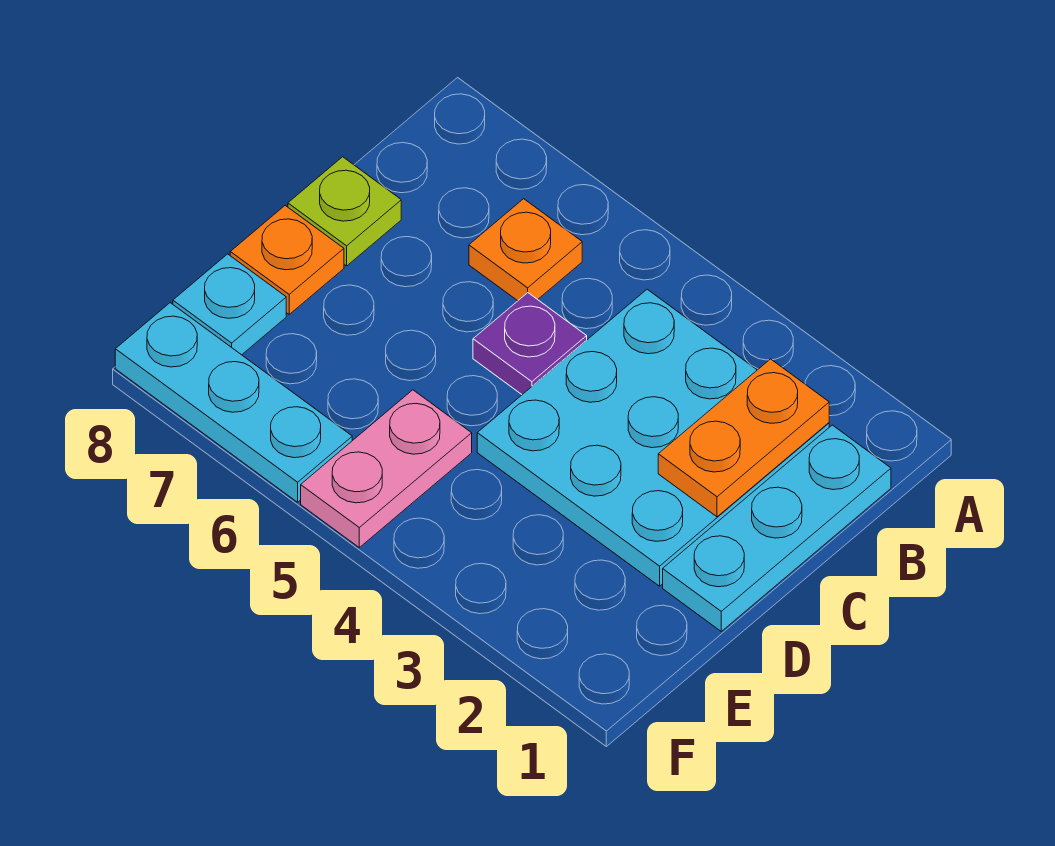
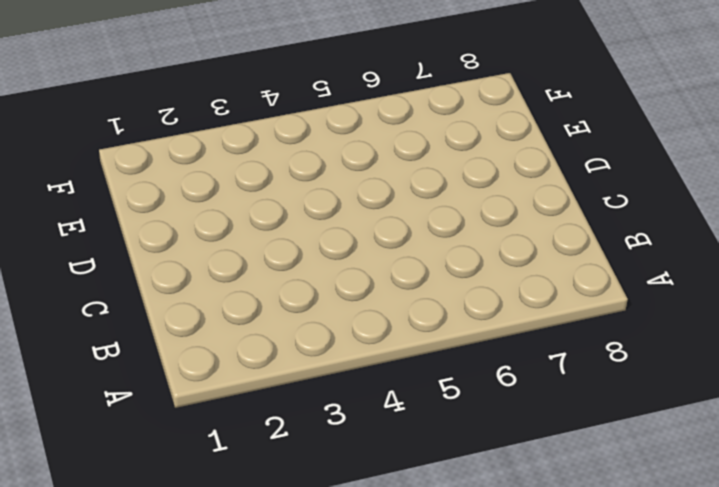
none -> cyan 1x3 plate [663,425,891,631]
none -> cyan 3x3 plate [477,289,829,586]

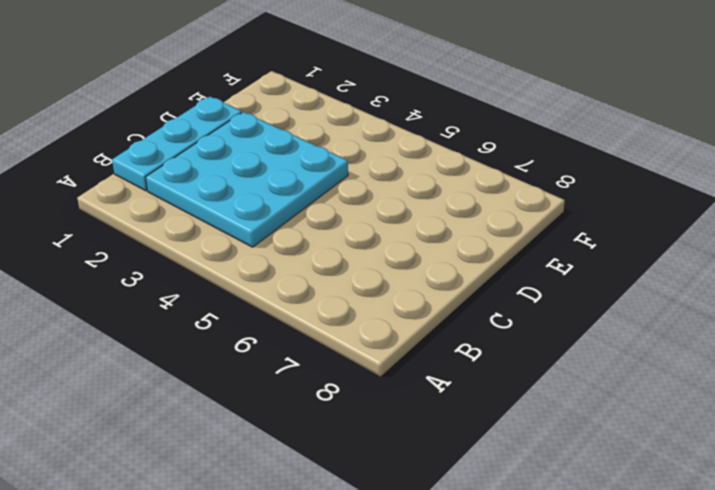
none -> orange 1x1 plate [469,199,582,301]
none -> purple 1x1 plate [473,293,587,394]

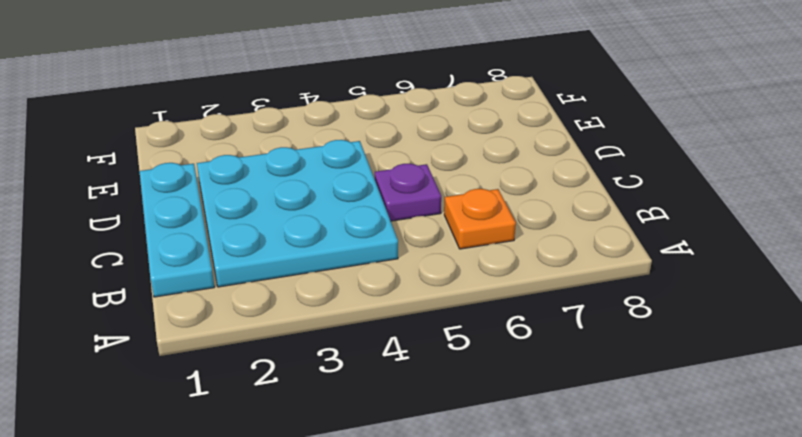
none -> lime 1x1 plate [288,157,401,266]
none -> orange 1x1 plate [230,206,344,314]

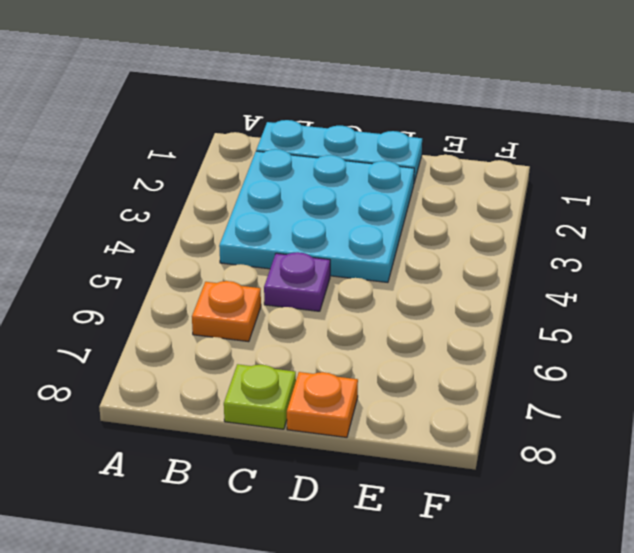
none -> pink 1x2 plate [301,390,472,547]
none -> cyan 1x1 plate [173,254,286,355]

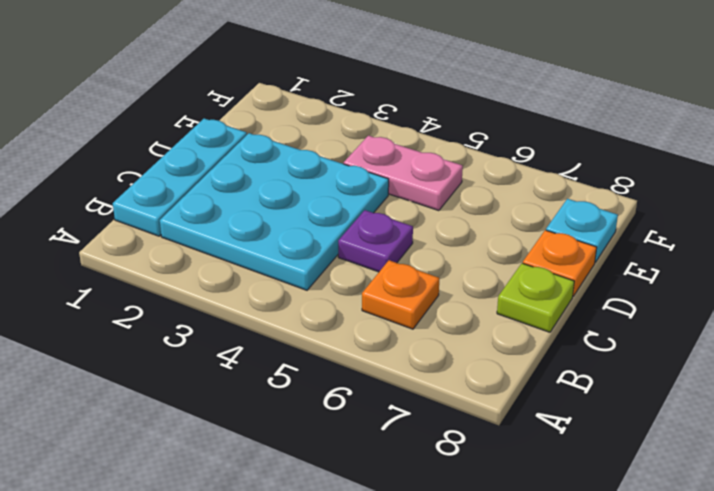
pink 1x2 plate [344,136,463,211] -> pink 1x2 plate turned to [301,390,472,547]
none -> cyan 1x3 plate [115,303,352,502]
none -> orange 1x2 plate [658,359,829,517]

